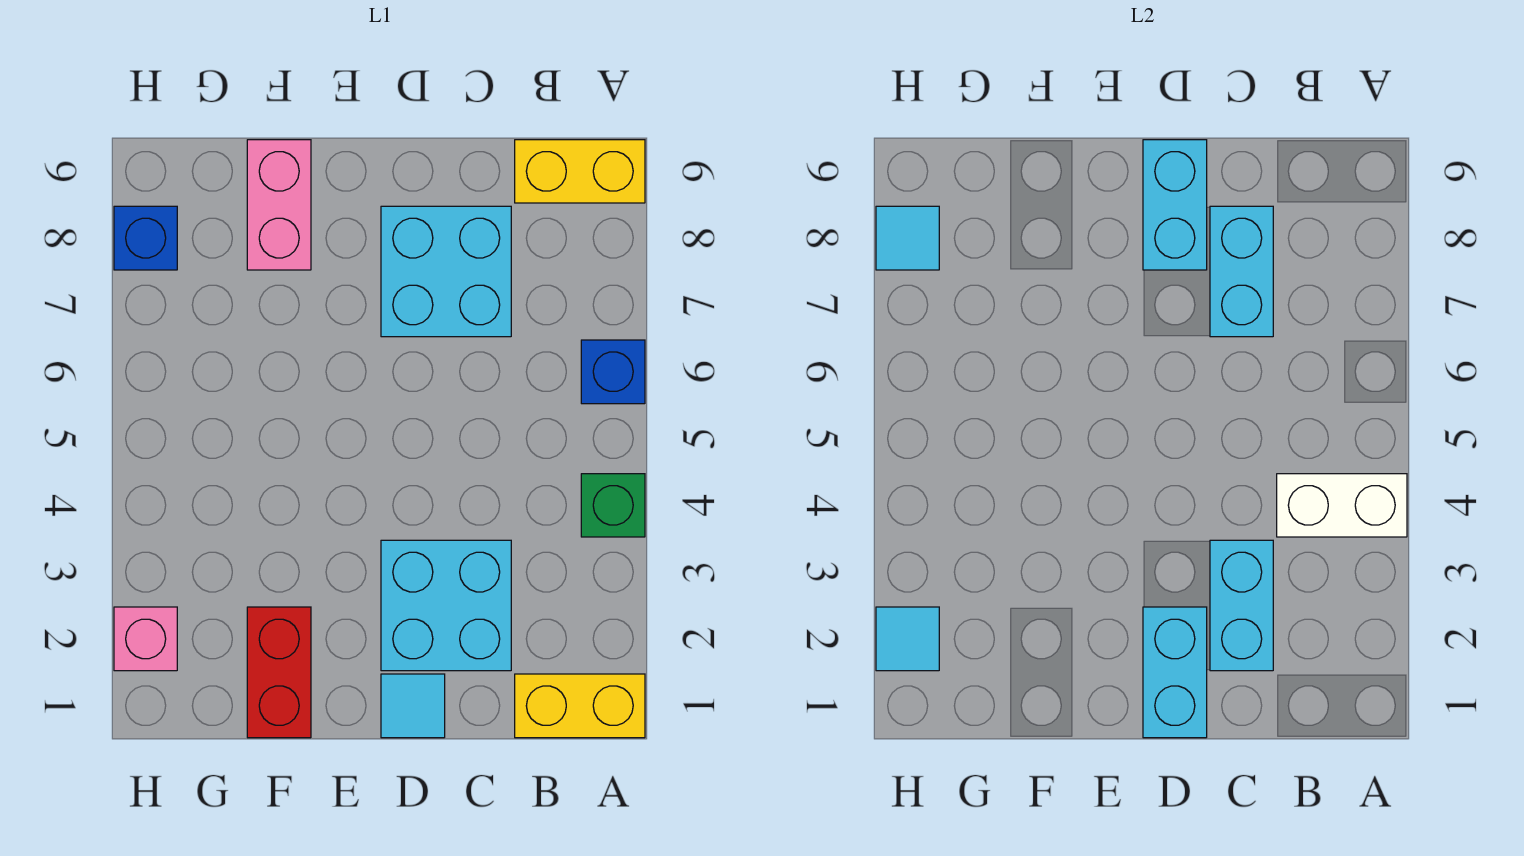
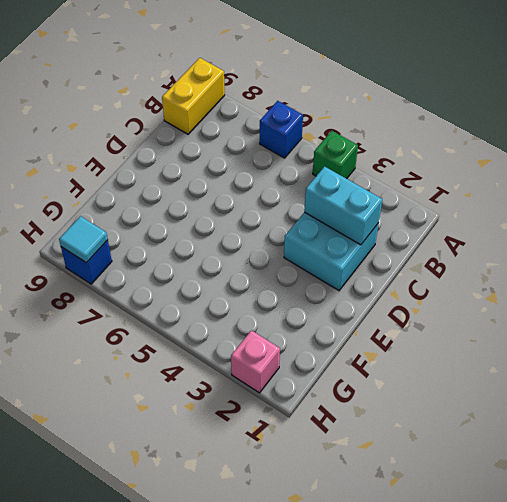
none -> yellow 1x2 brick [515,674,645,738]
none -> cyan 2x2 brick [381,206,511,337]
none -> cyan 1x1 tile [381,674,445,738]

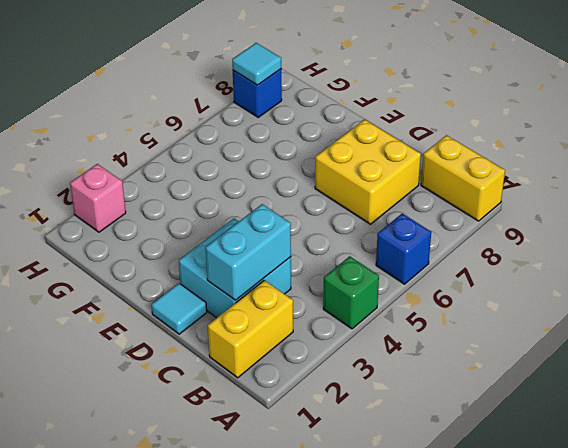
yellow 1x2 brick [208,280,293,378] -> yellow 1x2 brick turned to [515,674,645,738]
yellow 2x2 brick [315,119,421,224] -> cyan 2x2 brick [381,206,511,337]
none -> red 1x2 brick [247,607,311,738]
none -> pink 1x2 brick [247,140,311,270]
none -> white 1x2 brick [1277,474,1407,537]

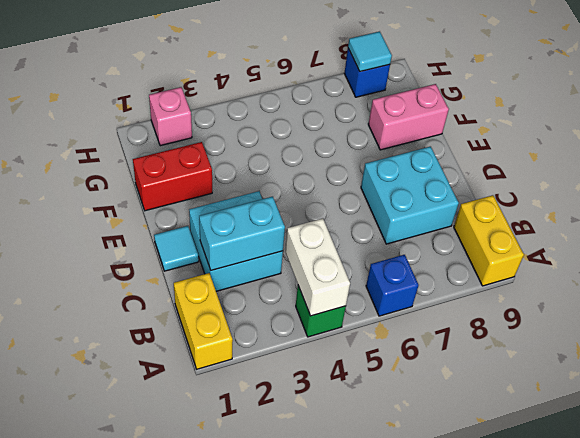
none -> cyan 1x2 brick [1210,206,1273,337]
none -> cyan 1x2 brick [1143,607,1207,738]
none -> cyan 1x2 brick [1143,140,1207,270]

